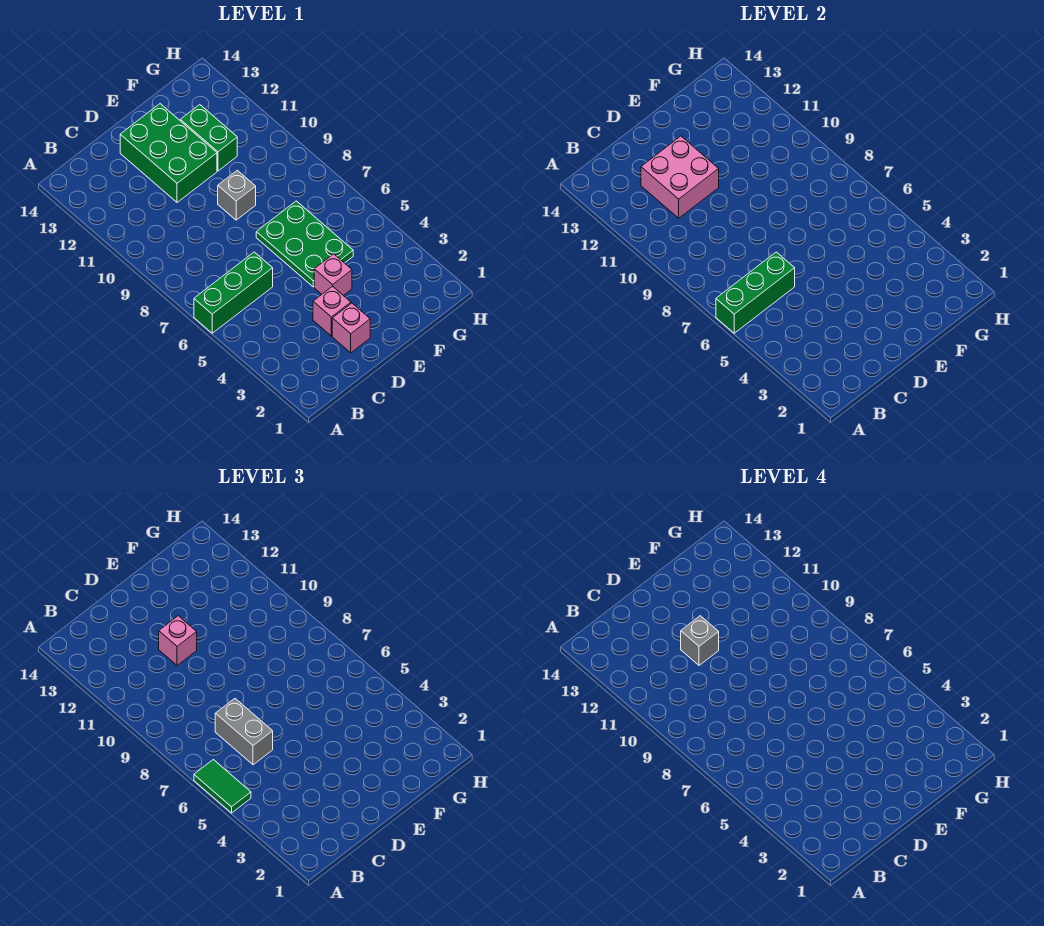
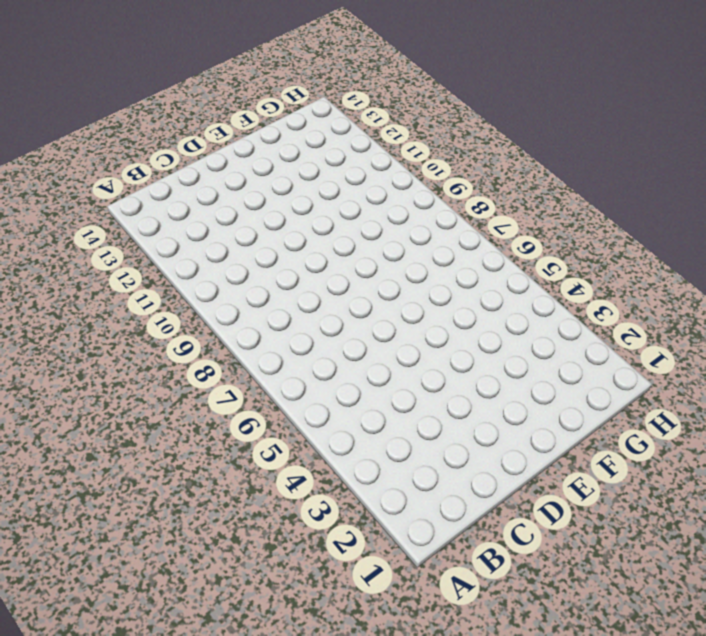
none -> green 1x3 brick [194,252,273,333]
none -> pink 1x1 brick [332,303,370,353]
none -> pink 1x1 brick [313,286,351,336]

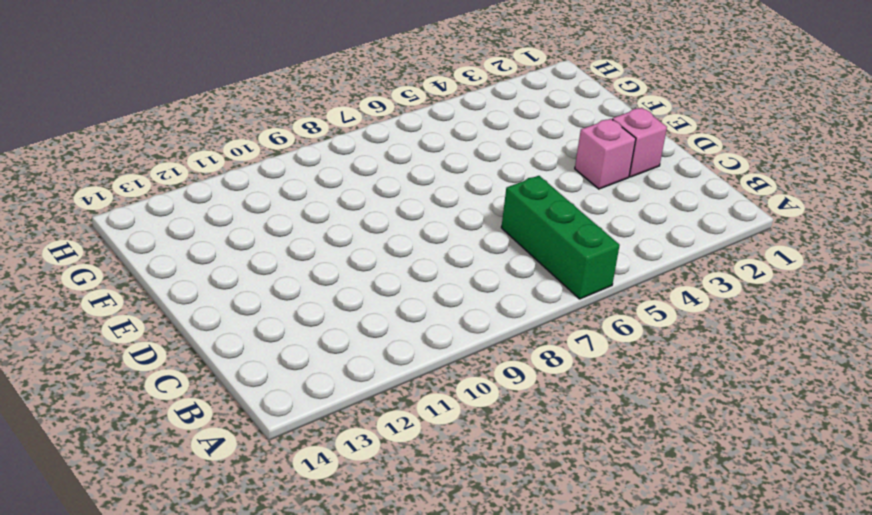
none -> green 2x3 brick [120,104,217,202]
none -> pink 1x1 brick [314,254,352,296]
none -> green 2x3 plate [256,201,353,287]

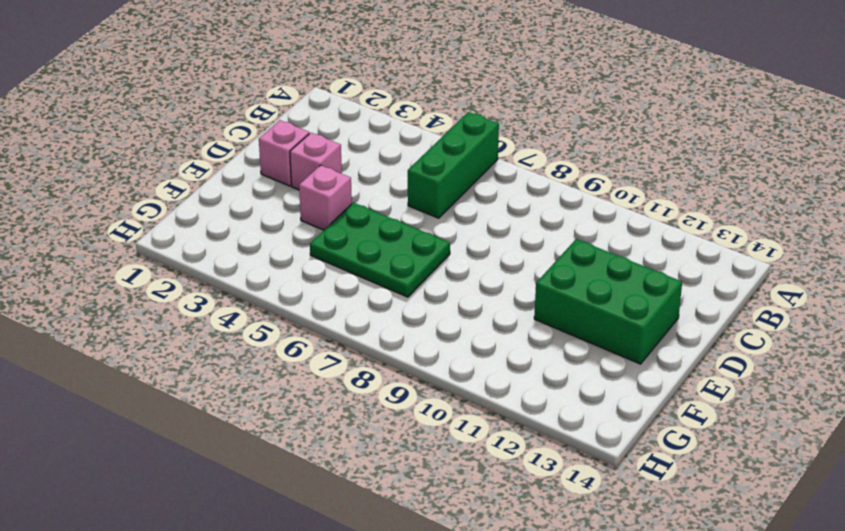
none -> grey 1x1 brick [218,170,256,220]
none -> green 1x2 brick [180,105,237,171]
none -> green 1x3 brick [716,252,795,333]

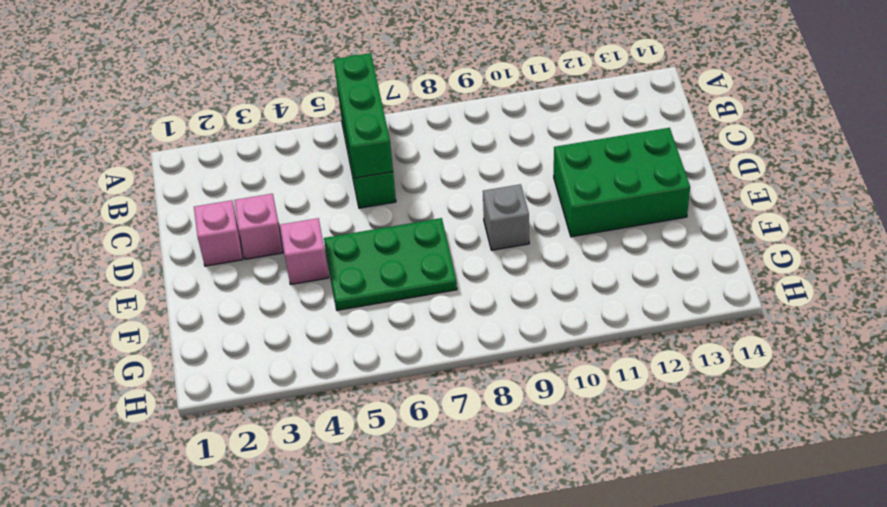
none -> green 1x2 brick [180,105,237,171]
none -> pink 2x2 brick [641,136,719,218]
none -> green 1x2 tile [194,760,251,813]

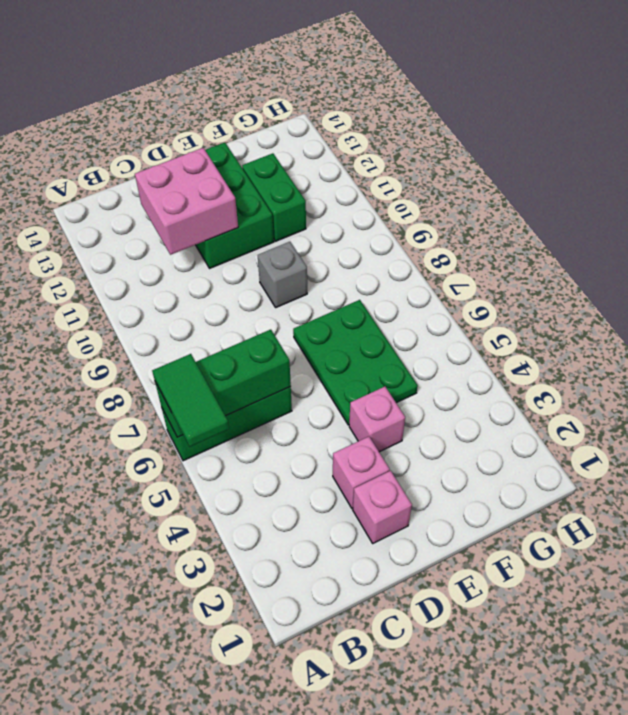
none -> grey 1x2 brick [215,699,273,765]
none -> pink 1x1 brick [159,616,197,665]
none -> grey 1x1 brick [681,616,719,665]

